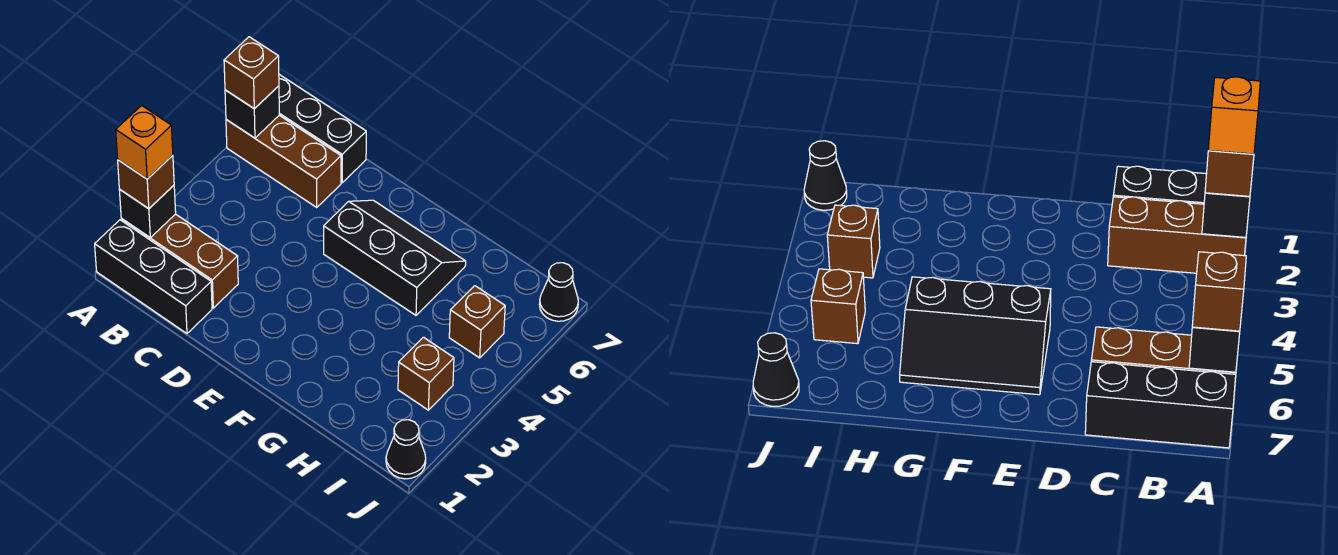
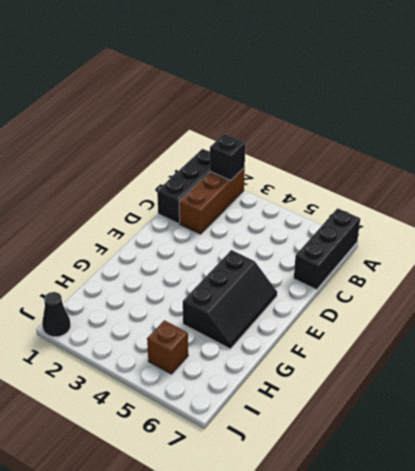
none -> brown 1x3 brick [226,115,341,207]
none -> brown 1x1 brick [398,337,454,410]
none -> black 1x1 cone [539,263,578,321]

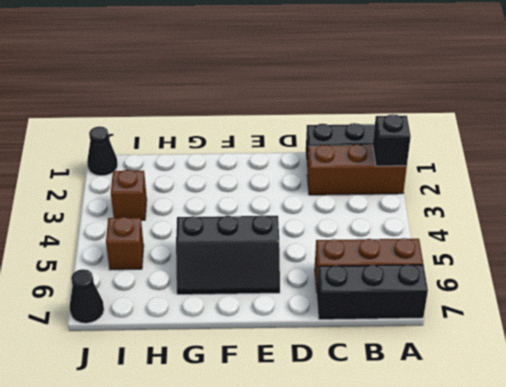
none -> black 1x1 brick [225,86,279,138]
none -> brown 1x1 brick [118,155,174,209]
none -> brown 1x1 brick [224,37,279,109]

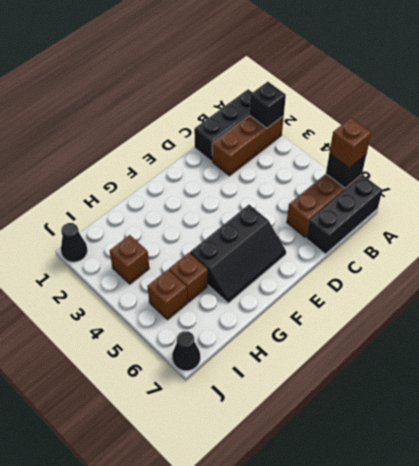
brown 1x1 brick [169,253,208,302] -> brown 1x1 brick moved to [118,155,174,209]
none -> orange 1x1 brick [116,105,173,179]

